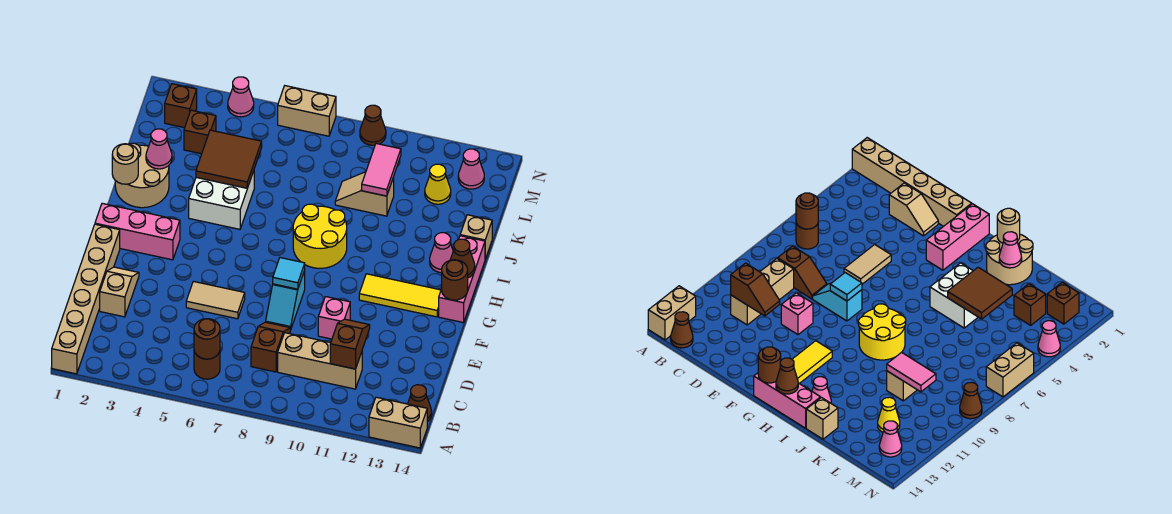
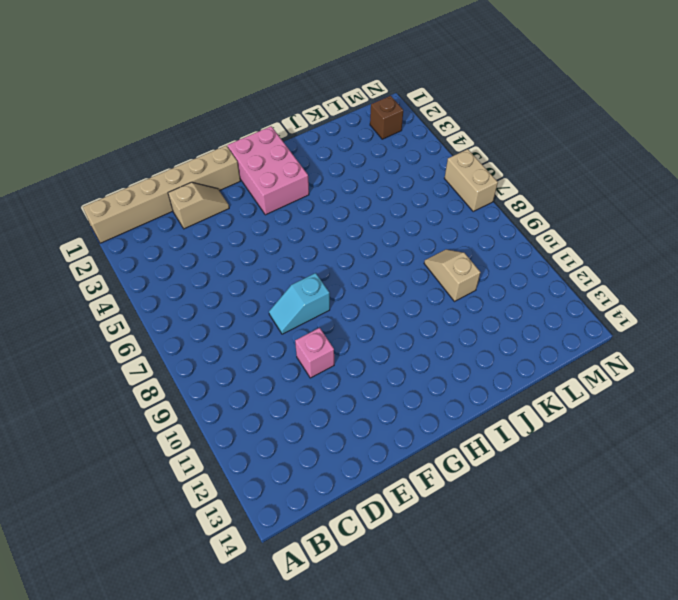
pink 2x3 brick [228,126,309,215] -> pink 1x3 brick [95,203,180,260]
none -> tan 1x2 brick [369,397,427,448]
none -> brown 1x1 round brick [194,351,220,379]
none -> brown 1x1 cone [408,385,432,422]
none -> brown 1x2 slope [251,322,290,372]

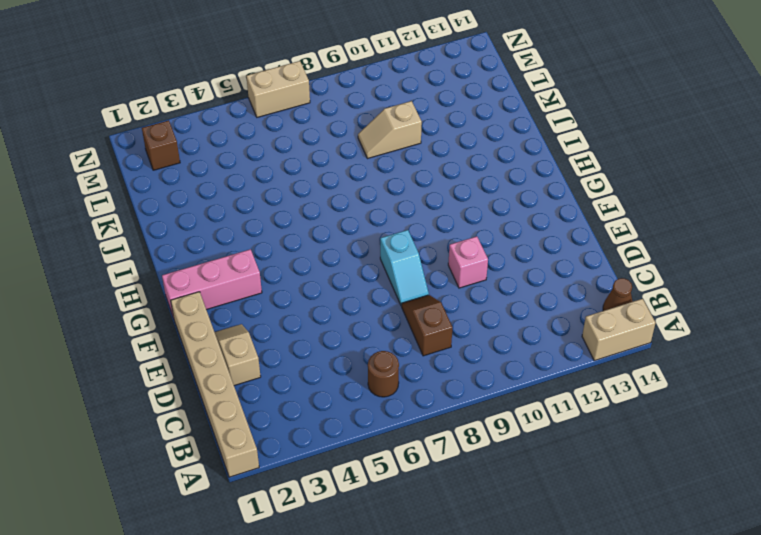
none -> tan 1x3 brick [278,333,362,389]
none -> tan 1x2 tile [186,281,245,319]
none -> yellow 1x3 tile [359,274,441,317]
none -> pink 1x3 brick [439,236,485,323]

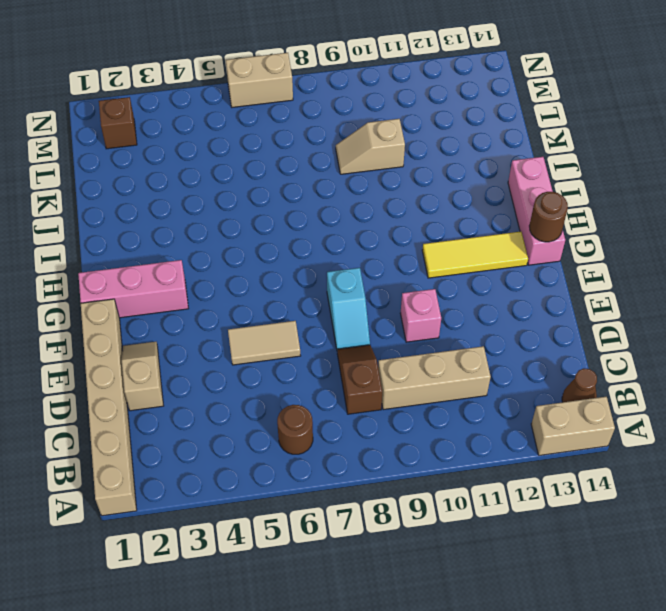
none -> yellow 2x2 round brick [293,204,347,268]
none -> tan 2x2 round brick [115,143,169,208]
none -> white 2x2 brick [189,171,254,229]
none -> pink 1x1 cone [430,233,453,273]

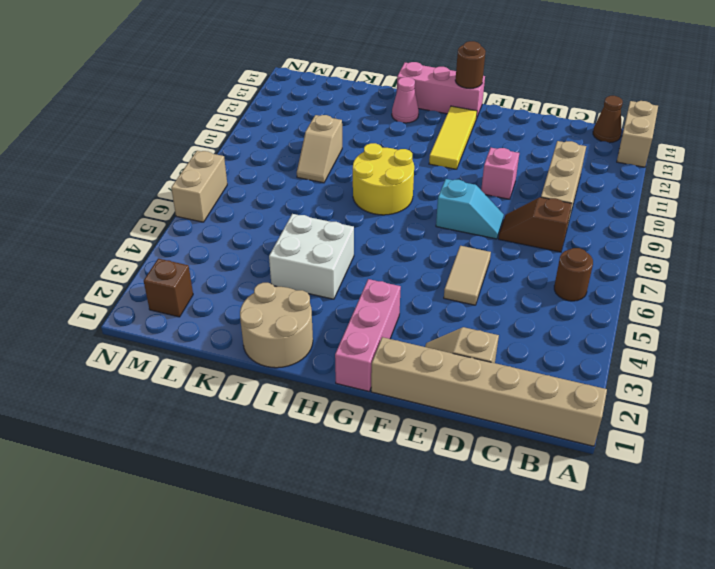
none -> tan 1x1 brick [460,215,492,259]
none -> brown 1x1 brick [184,110,216,154]
none -> yellow 1x1 cone [425,164,451,204]
none -> pink 1x1 cone [458,149,484,189]

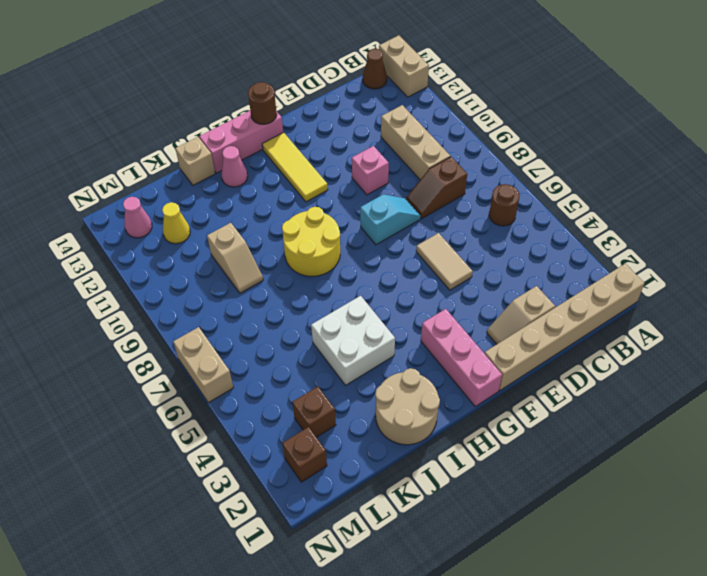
none -> pink 1x1 cone [228,77,254,117]
none -> brown 1x1 cone [360,105,386,145]
none -> brown 1x1 round brick [194,319,220,359]
none -> brown 1x2 slope [330,319,370,369]

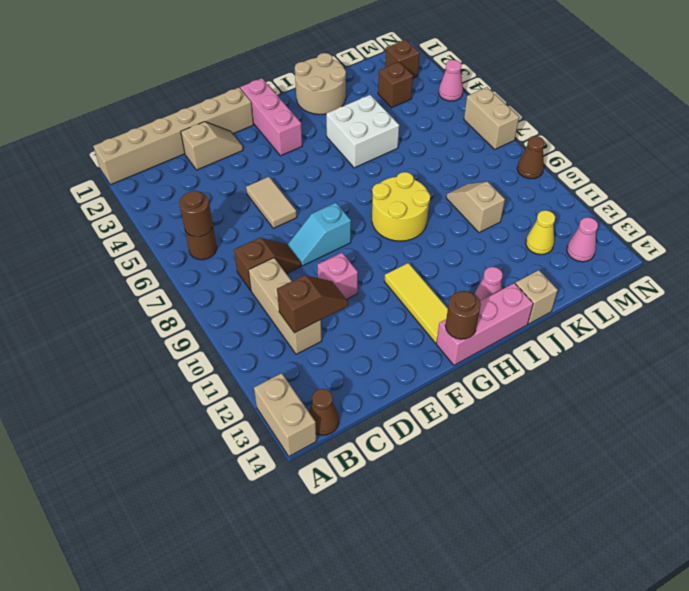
none -> cyan 1x1 tile [273,258,305,289]
none -> brown 1x1 cone [450,239,475,278]
none -> tan 1x1 round brick [112,144,138,184]
none -> pink 1x1 cone [146,129,172,169]

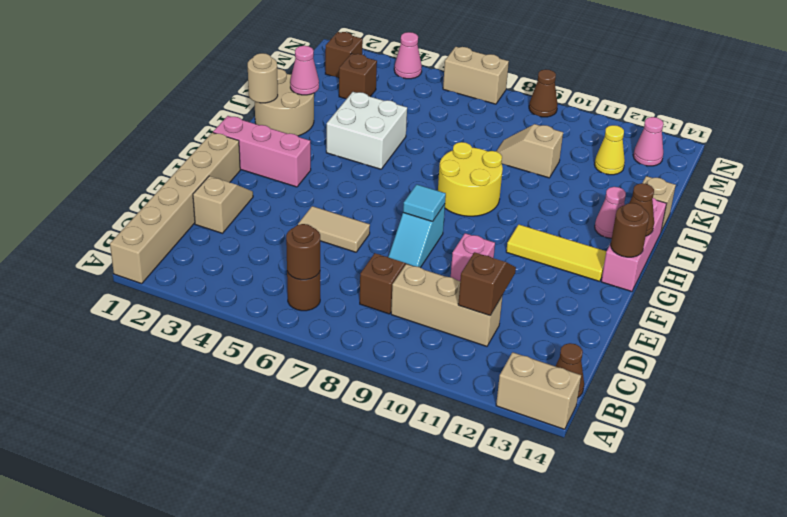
none -> brown 2x2 tile [196,130,262,188]
none -> pink 1x2 tile [362,144,401,196]

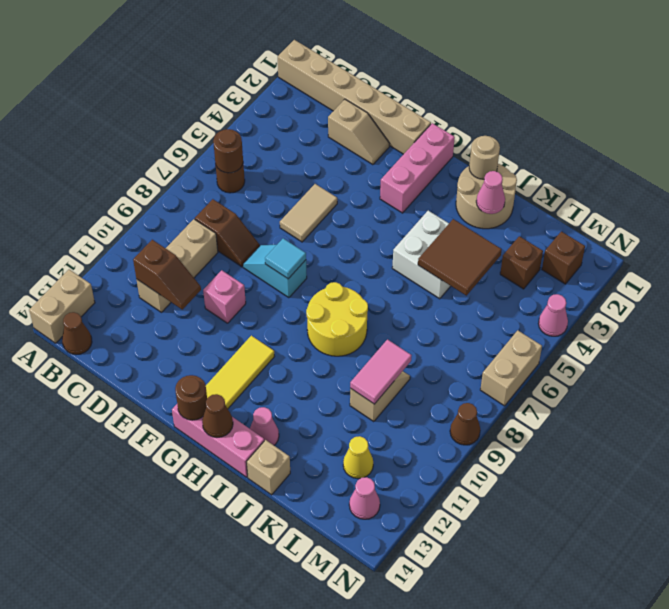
pink 1x2 tile [350,340,412,404] -> pink 1x2 tile turned to [362,144,401,196]

